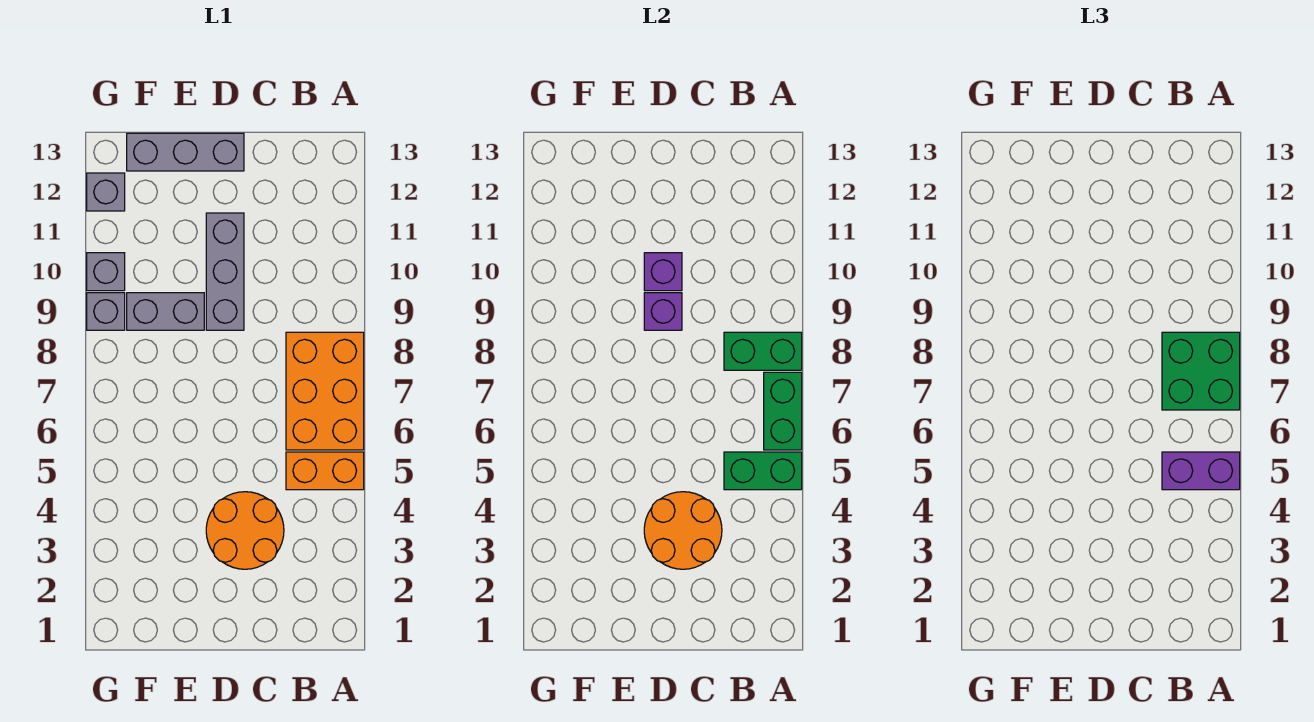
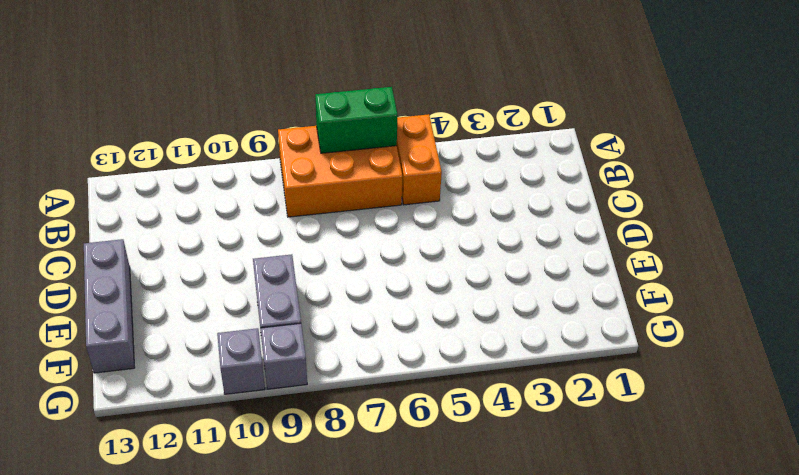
none -> orange 2x2 round brick [206,492,284,569]
none -> grey 1x3 brick [206,213,244,330]
none -> grey 1x1 brick [87,173,125,211]

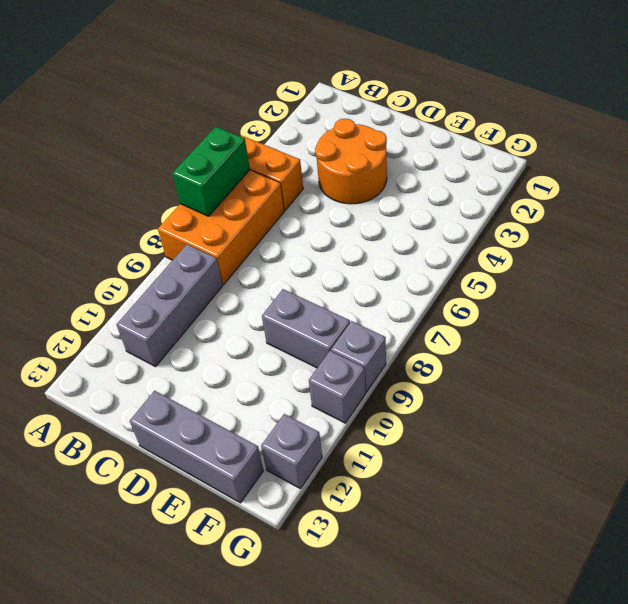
grey 1x3 brick [117,244,223,367] -> grey 1x3 brick moved to [206,213,244,330]
none -> green 1x2 brick [724,452,802,490]
none -> green 1x2 brick [724,332,802,370]
none -> orange 2x2 round brick [644,492,722,569]

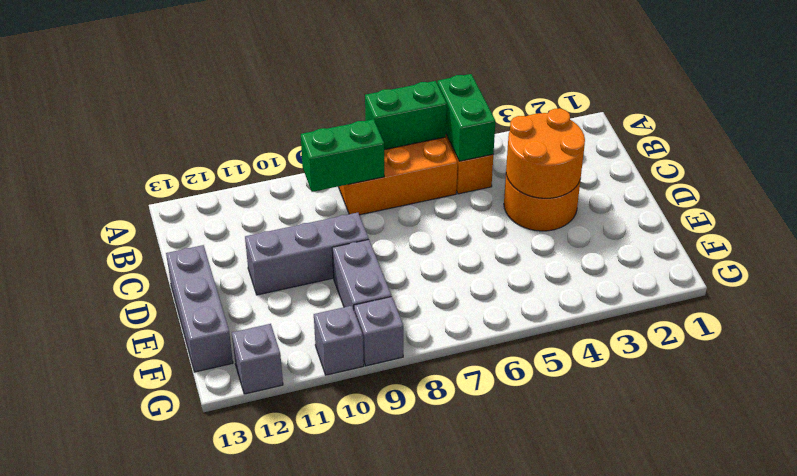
green 1x2 brick [301,119,384,192] -> green 1x2 brick turned to [724,332,802,370]
none -> purple 1x1 brick [644,293,682,330]
none -> purple 1x1 brick [644,253,682,291]
none -> purple 1x2 brick [1162,452,1240,490]

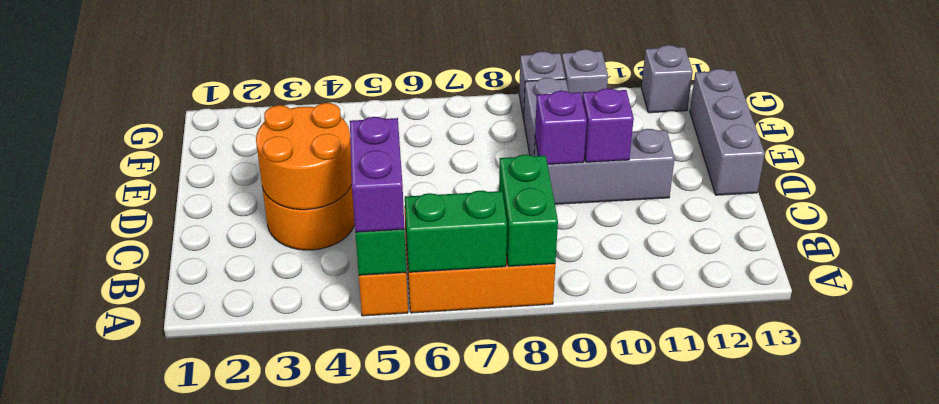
none -> green 2x2 brick [1162,332,1240,410]

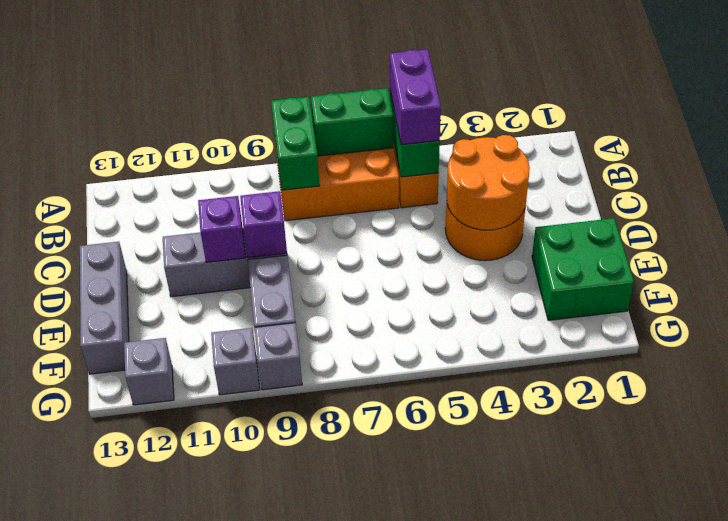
green 2x2 brick [532,218,634,320] -> green 2x2 brick moved to [1162,332,1240,410]

